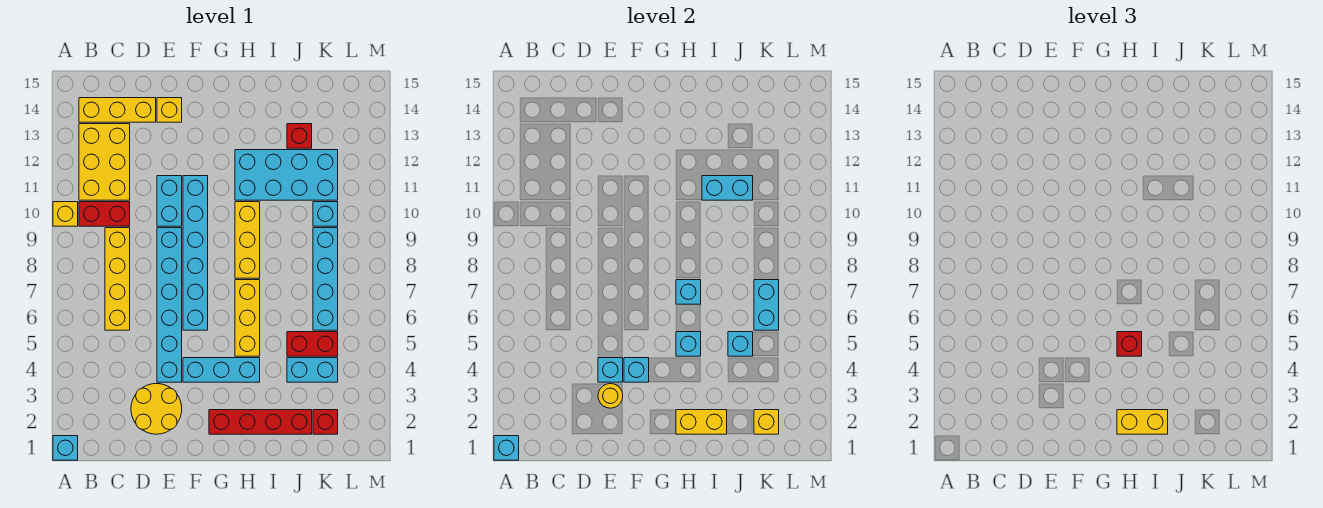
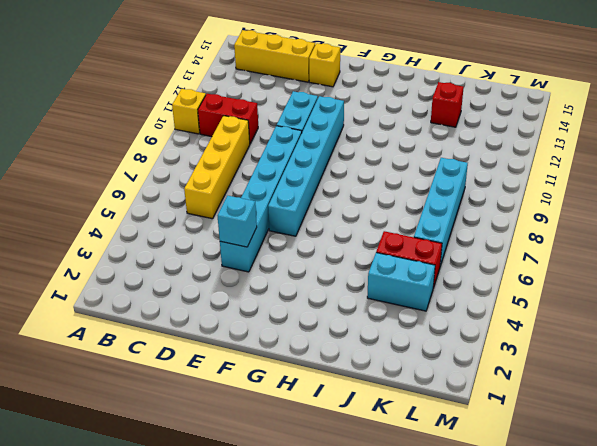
none -> cyan 1x1 brick [53,436,78,460]
none -> yellow 2x3 brick [79,124,130,200]
none -> yellow 2x2 round brick [131,384,182,434]
none -> cyan 1x3 brick [183,358,260,382]

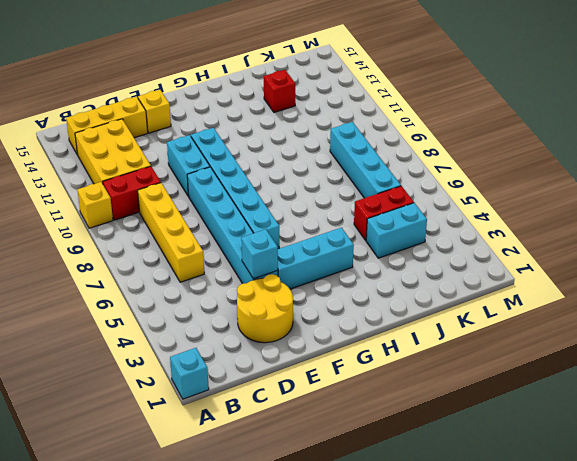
none -> red 1x4 brick [209,410,312,434]
none -> yellow 1x3 brick [235,280,260,356]
none -> yellow 1x3 brick [235,202,260,278]
none -> cyan 2x4 brick [235,150,338,200]

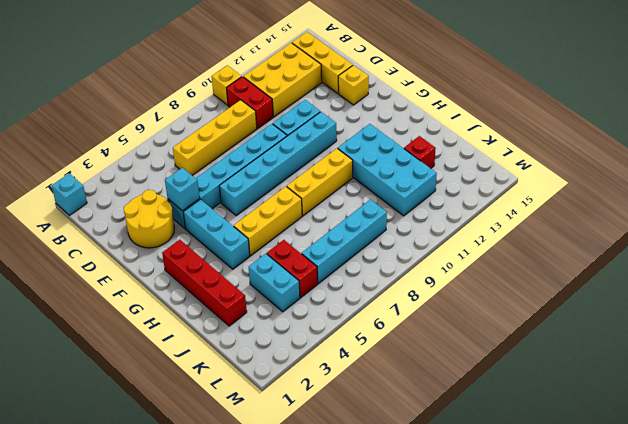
none -> red 1x1 brick [313,410,338,434]
none -> cyan 1x1 brick [313,202,338,226]
none -> cyan 1x1 brick [494,436,519,460]
none -> yellow 1x1 round brick [598,384,623,408]

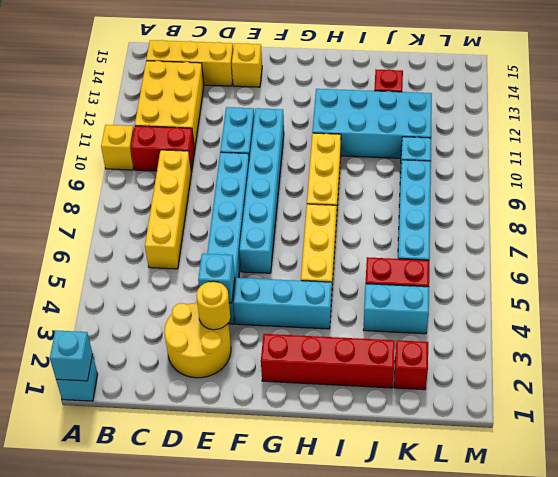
none -> cyan 1x1 brick [624,358,649,382]
none -> yellow 1x2 brick [676,410,727,434]
none -> cyan 1x1 brick [676,332,701,356]
none -> cyan 1x1 brick [676,280,701,304]

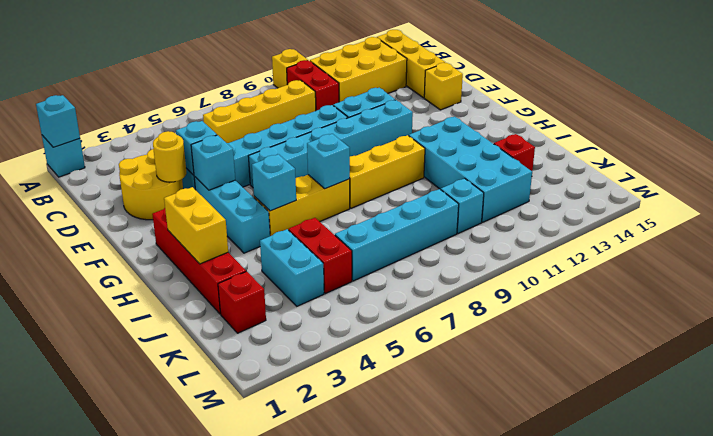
none -> cyan 1x2 brick [702,176,753,200]
none -> cyan 1x1 brick [728,332,753,356]
none -> yellow 1x1 brick [754,410,779,434]
none -> cyan 1x2 brick [754,280,779,330]

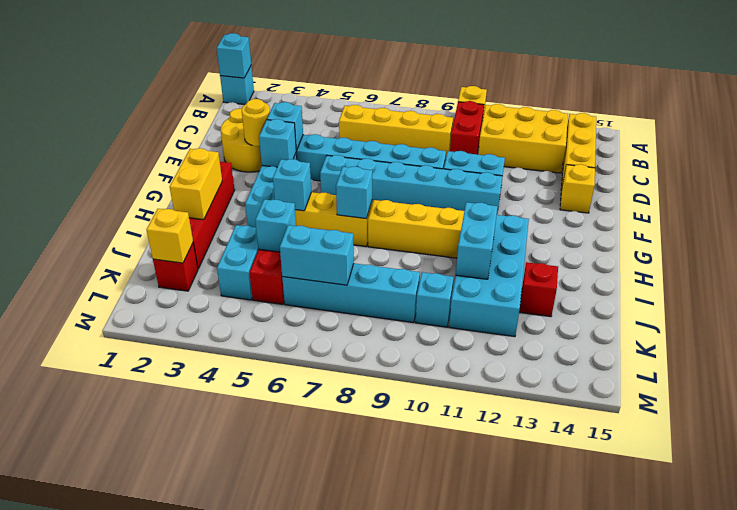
none -> yellow 1x2 brick [1117,410,1168,434]
none -> red 1x1 brick [1117,332,1142,356]

